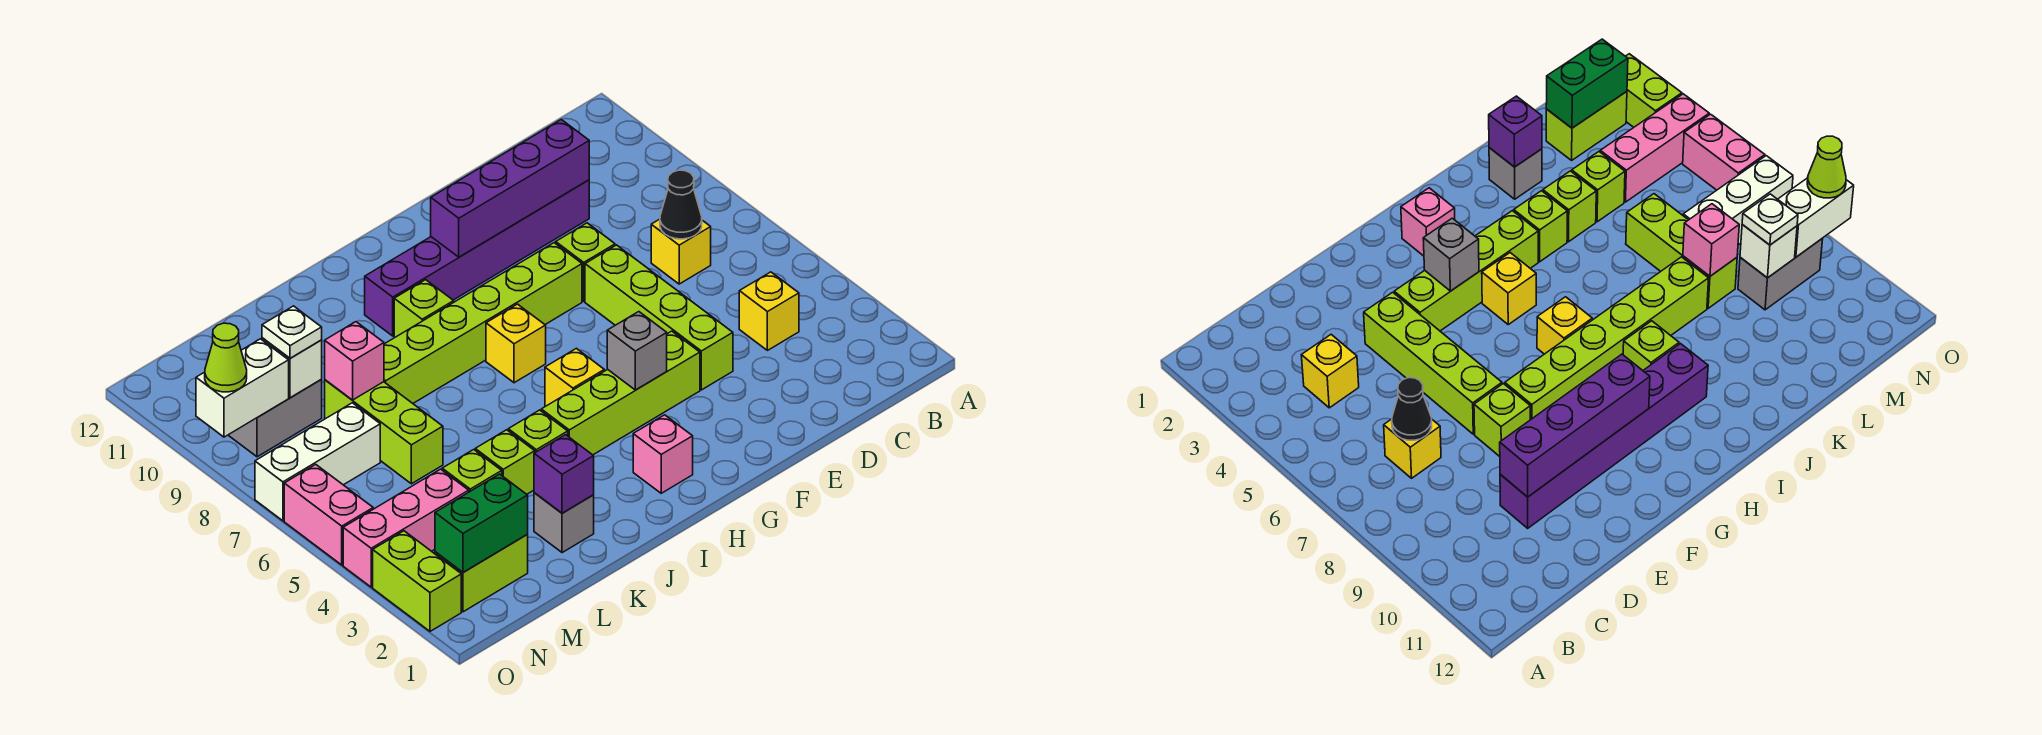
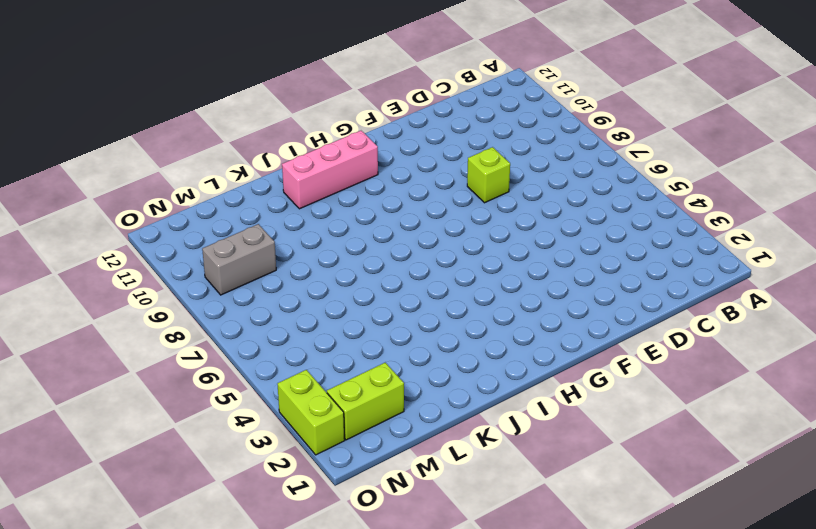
pink 1x3 brick [282,131,378,209] -> pink 1x3 brick moved to [343,469,469,587]
none -> yellow 1x1 brick [739,272,799,350]
none -> yellow 1x1 brick [651,219,711,284]
none -> purple 1x6 brick [365,180,589,336]
none -> lime 1x4 brick [585,245,733,390]

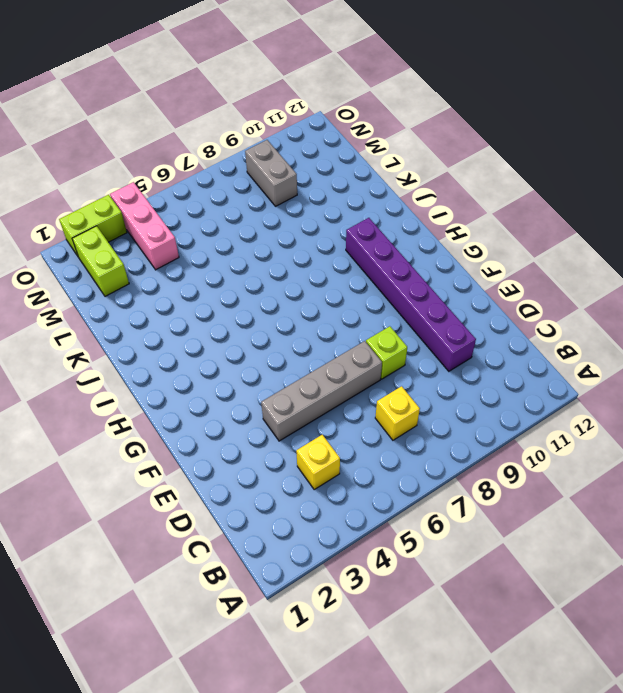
grey 1x4 brick [261,341,382,441] -> lime 1x4 brick [585,245,733,390]
none -> lime 1x4 brick [541,331,700,455]
none -> lime 1x6 brick [384,243,582,403]
none -> pink 1x1 brick [633,415,693,493]
none -> yellow 1x1 brick [545,348,604,406]

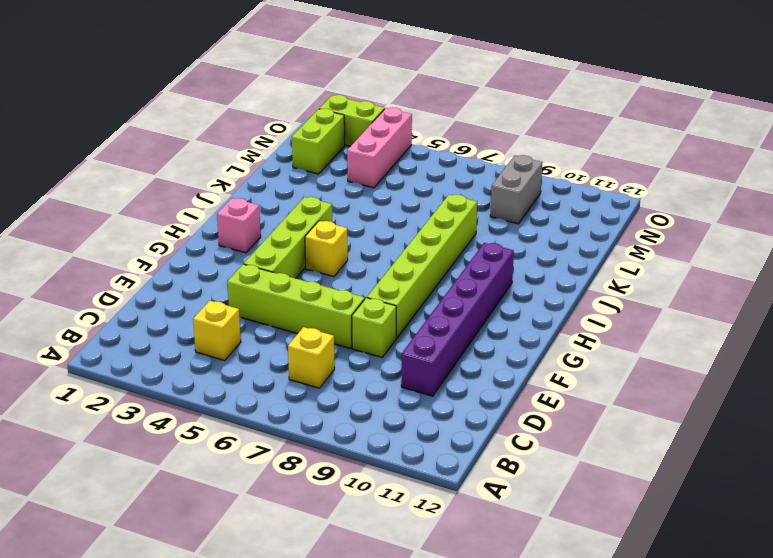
none -> yellow 1x1 brick [486,304,546,383]
none -> lime 1x1 brick [394,280,454,338]
none -> lime 1x1 brick [508,410,568,453]
none -> grey 1x1 brick [534,493,594,553]

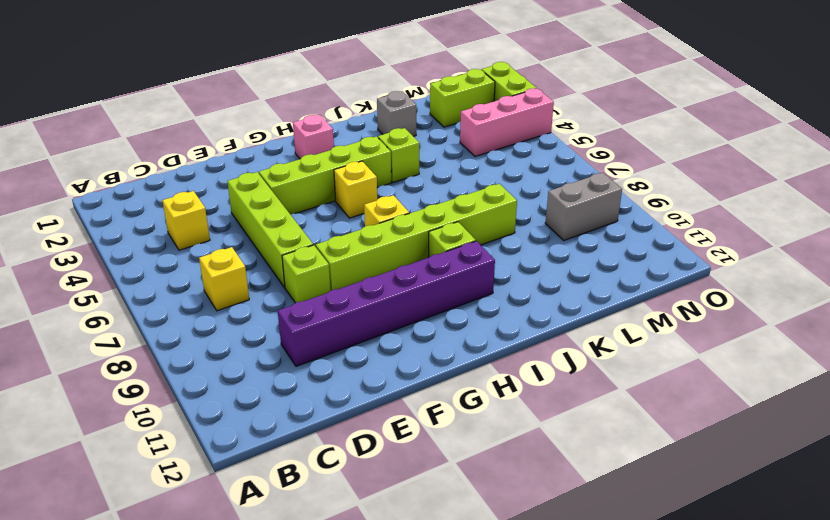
none -> lime 1x1 brick [475,430,535,494]
none -> lime 1x1 brick [442,450,502,492]
none -> lime 1x3 brick [325,380,443,484]
none -> white 1x3 brick [255,403,380,521]

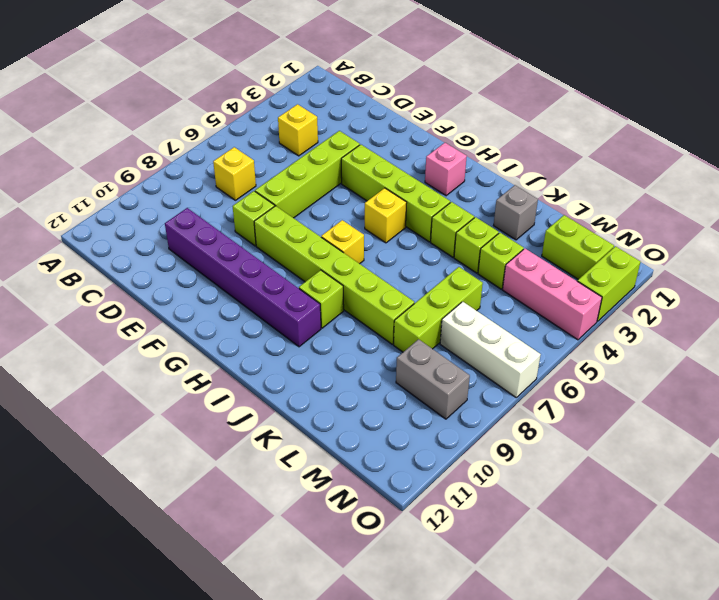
none -> pink 1x2 brick [284,464,373,565]
none -> black 1x1 cone [660,170,702,239]
none -> purple 1x4 brick [431,120,589,257]
none -> grey 1x1 brick [607,312,667,390]

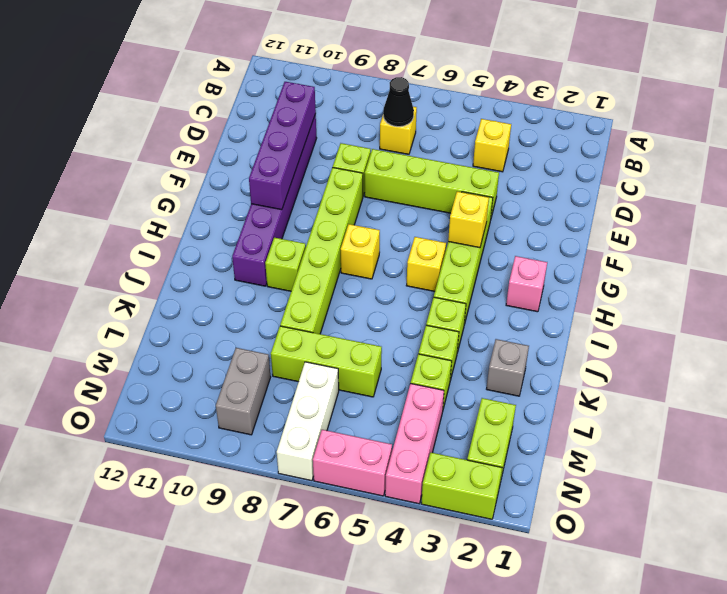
yellow 1x1 brick [448,192,489,248] -> grey 1x1 brick [607,312,667,390]
none -> purple 1x1 brick [534,435,594,513]
none -> pink 1x1 brick [325,322,384,400]
none -> green 1x2 brick [435,474,528,572]
none -> white 1x1 brick [262,338,322,398]

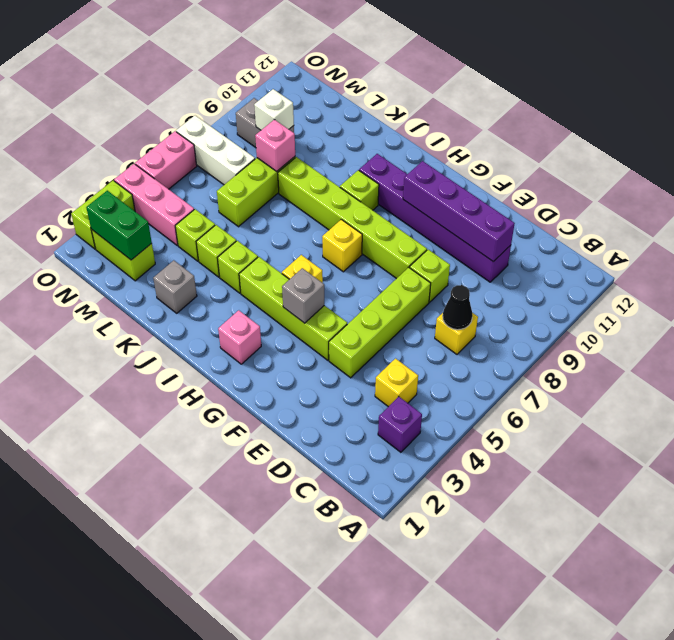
purple 1x1 brick [378,397,422,452] -> purple 1x1 brick moved to [534,435,594,513]
none -> white 1x2 brick [196,339,289,437]
none -> white 1x1 plate [262,306,322,358]
none -> lime 1x1 cone [205,323,247,392]

